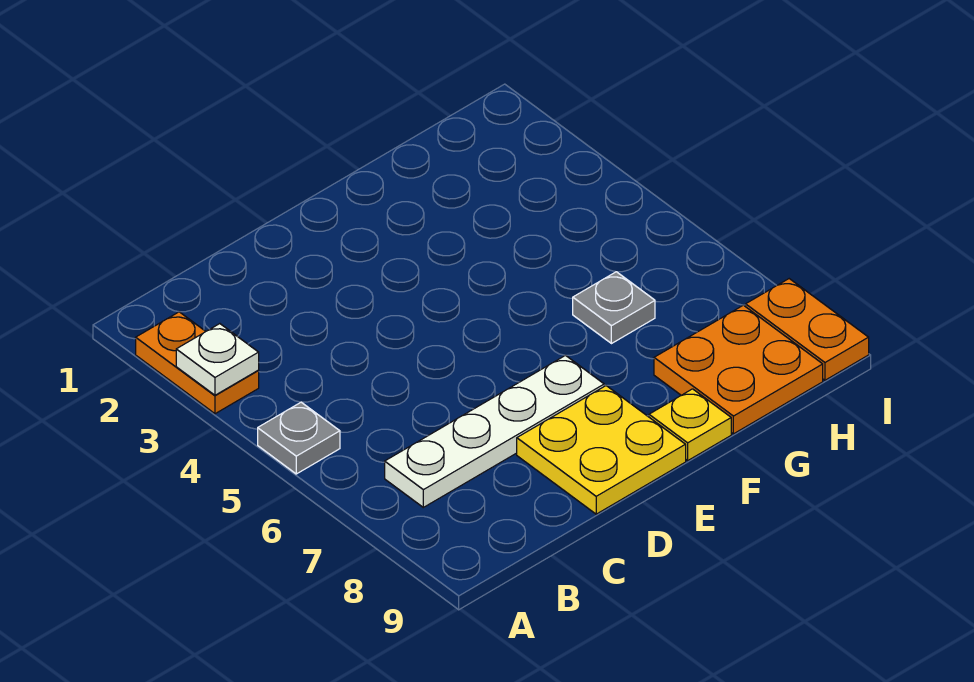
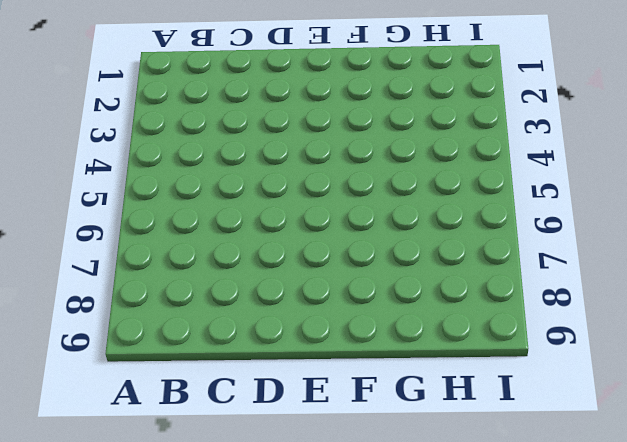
none -> orange 1x2 plate [136,312,259,414]
none -> grey 1x1 plate [258,402,340,474]

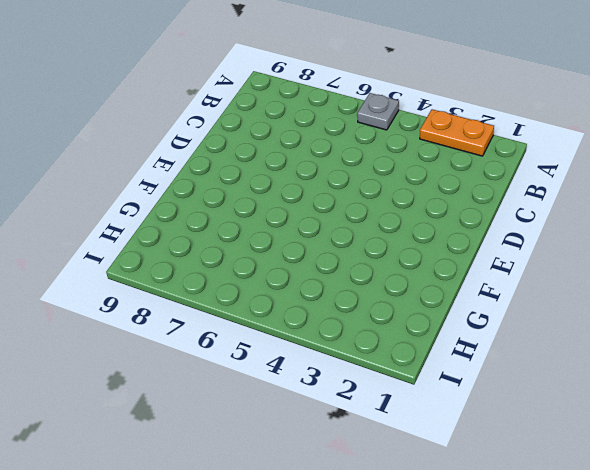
none -> white 1x4 plate [385,355,604,507]
none -> yellow 2x2 plate [517,386,686,514]

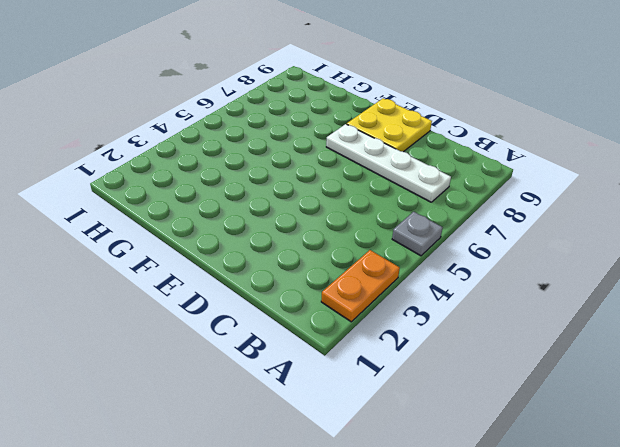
none -> yellow 1x1 plate [649,389,731,460]
none -> grey 1x1 plate [573,272,655,344]

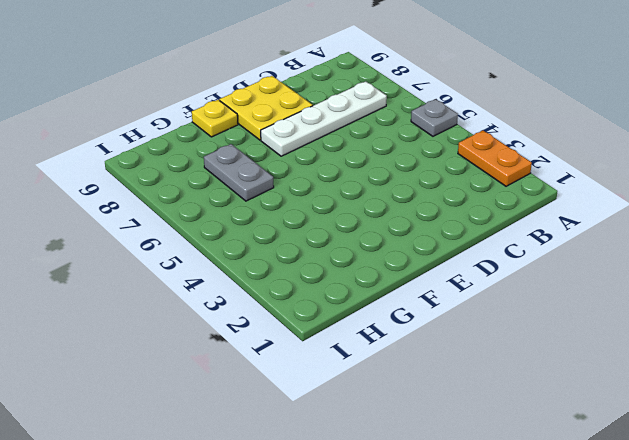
grey 1x2 plate [204,144,274,201] -> grey 1x1 plate [573,272,655,344]
none -> orange 2x2 plate [654,305,823,434]
none -> orange 1x2 plate [746,279,869,380]

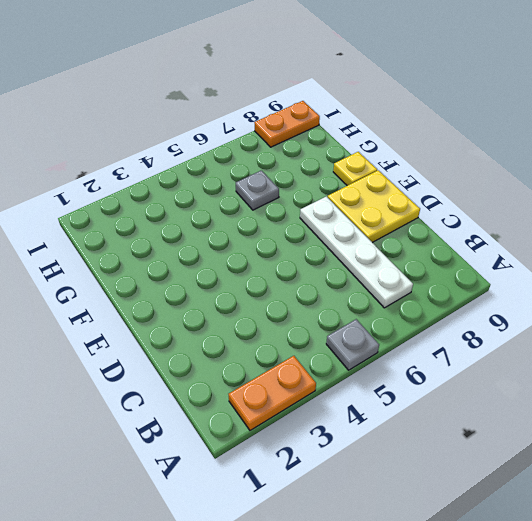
none -> orange 2x2 plate [654,305,823,434]
none -> white 1x1 plate [176,324,259,395]

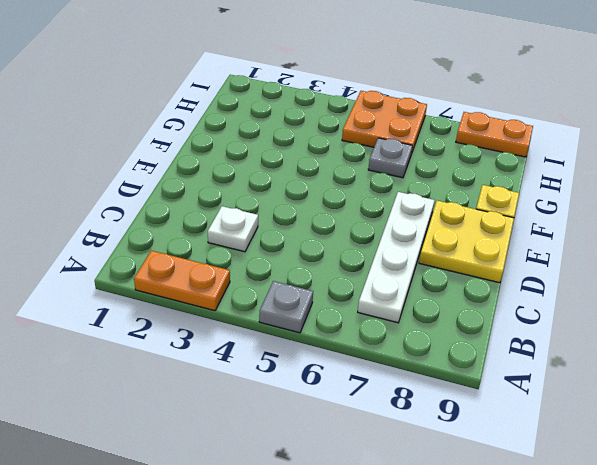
white 1x1 plate [208,206,258,252] -> white 1x1 plate moved to [176,324,259,395]
orange 2x2 plate [342,91,427,154] -> orange 2x2 plate moved to [654,305,823,434]

